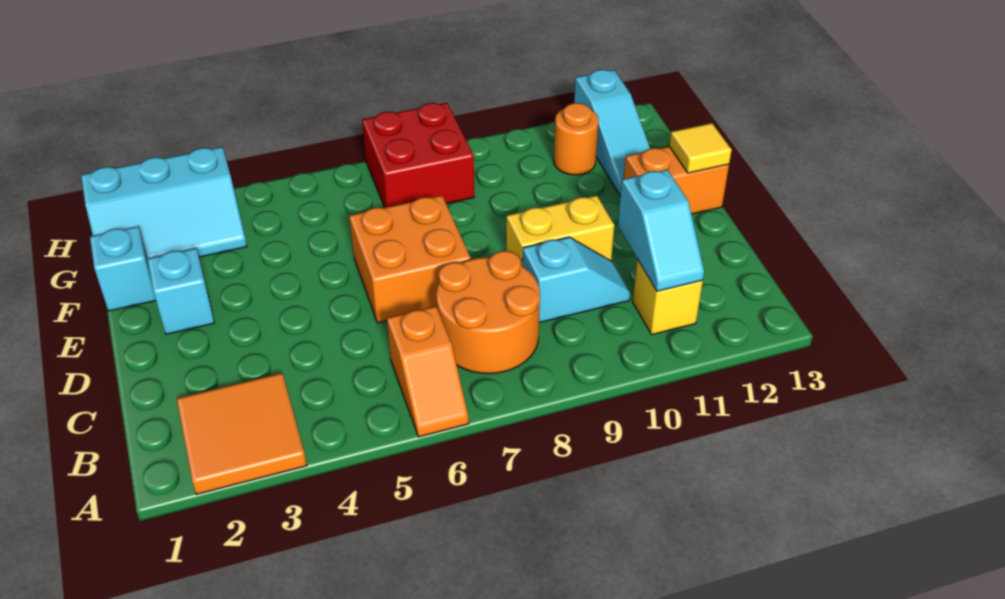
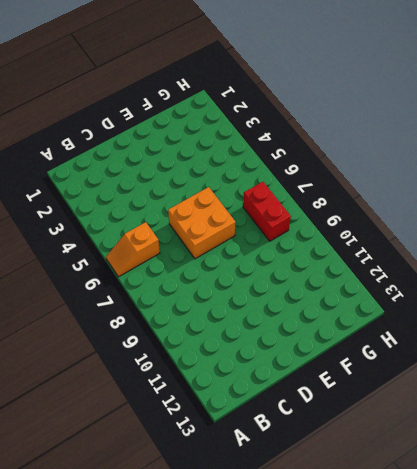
red 1x2 brick [243,182,291,241] -> red 2x2 brick [362,103,474,208]
none -> orange 2x2 tile [177,373,307,494]
none -> orange 2x2 round brick [436,251,540,374]
none -> yellow 1x1 brick [633,259,703,335]

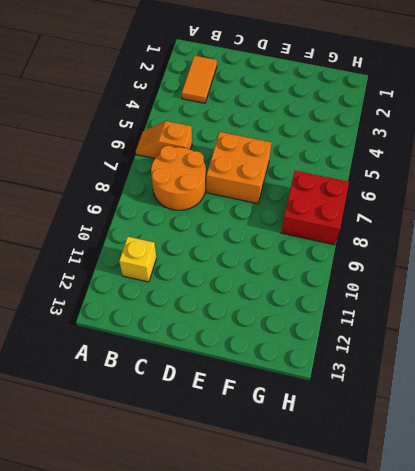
orange 1x2 tile [182,56,217,103] -> orange 2x2 tile [177,373,307,494]
none -> cyan 1x2 slope [522,237,630,323]
none -> yellow 1x2 brick [506,195,614,266]
none -> cyan 1x1 brick [147,248,214,334]

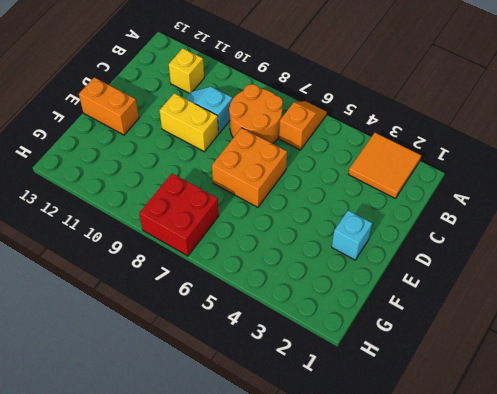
none -> cyan 1x1 brick [90,226,156,311]
none -> cyan 1x3 slope [574,70,650,195]
none -> cyan 2x3 slope [81,147,247,258]

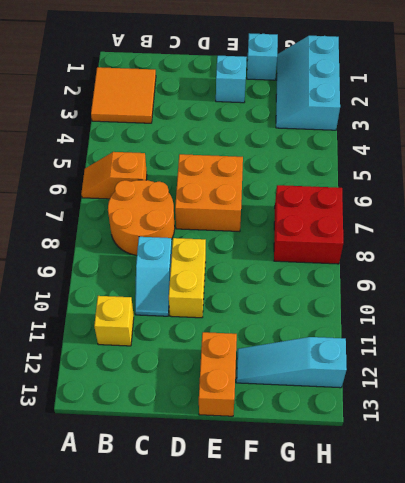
none -> orange 1x1 round brick [554,103,599,175]
none -> cyan 1x2 slope [618,170,704,291]
none -> yellow 1x1 tile [669,123,732,173]

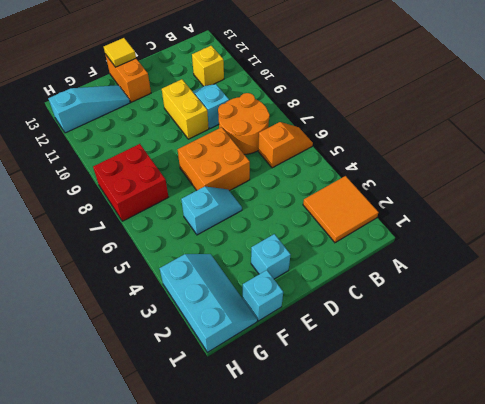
cyan 1x2 slope [181,187,242,235] -> cyan 1x2 slope moved to [618,170,704,291]
none -> orange 1x1 round brick [554,103,599,175]

